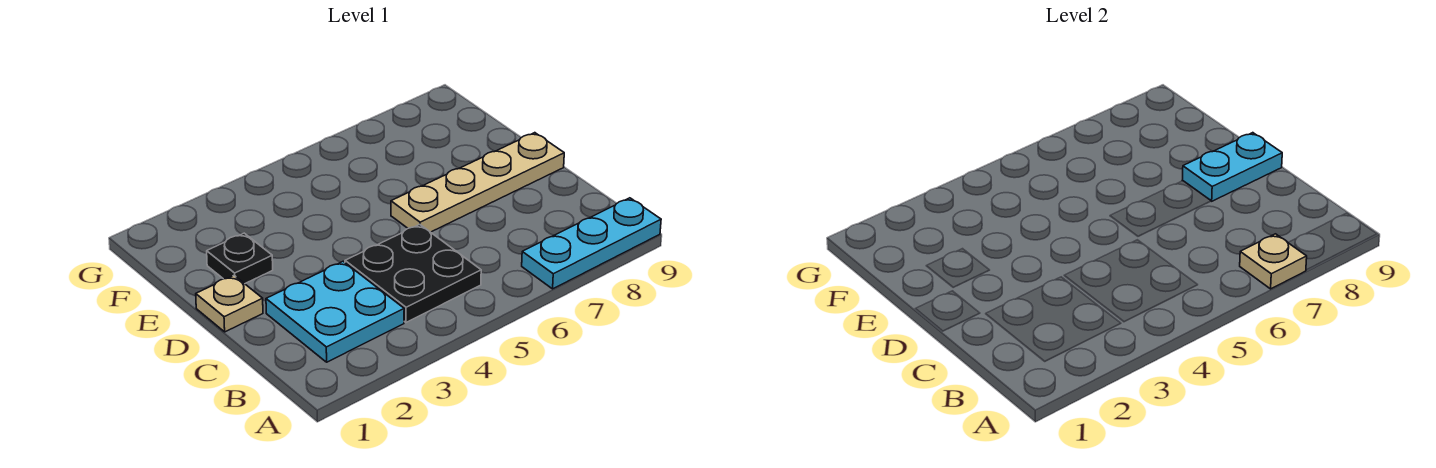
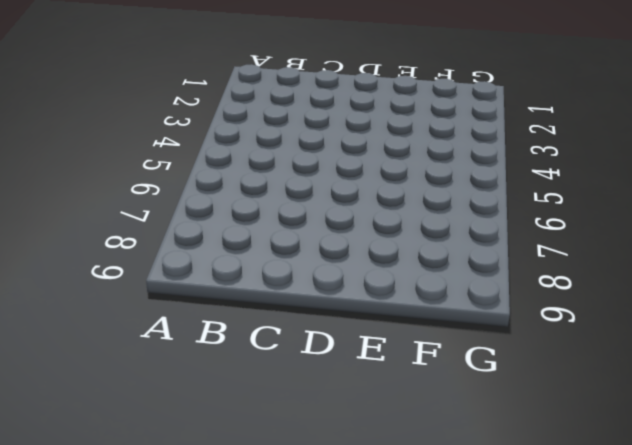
none -> cyan 1x3 plate [522,198,661,289]
none -> cyan 2x2 plate [266,261,404,362]

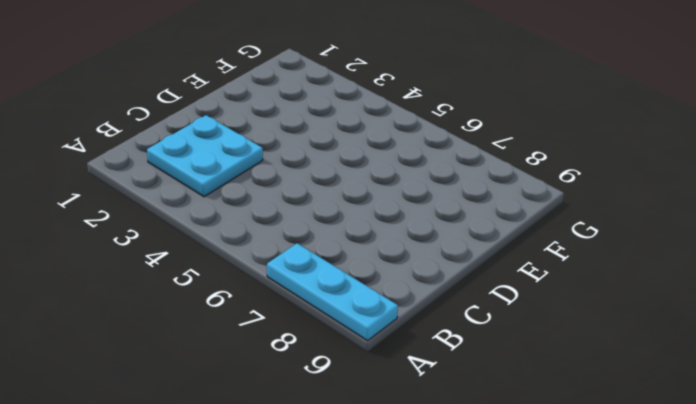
none -> black 2x2 plate [345,224,481,322]
none -> tan 1x1 plate [196,275,263,332]

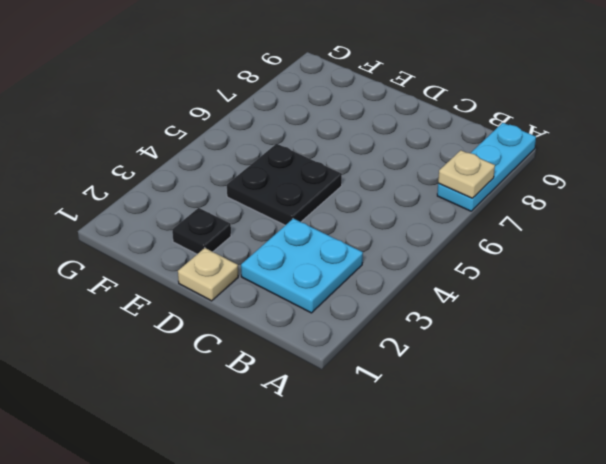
black 2x2 plate [227,144,342,225] -> black 2x2 plate moved to [345,224,481,322]
none -> tan 1x4 plate [391,133,564,232]
none -> cyan 1x2 plate [1182,133,1282,201]

